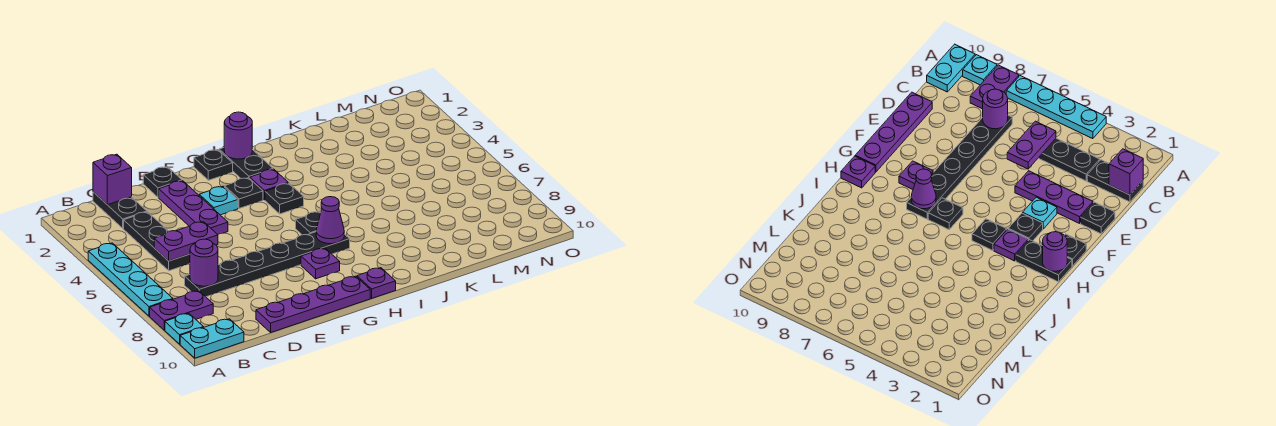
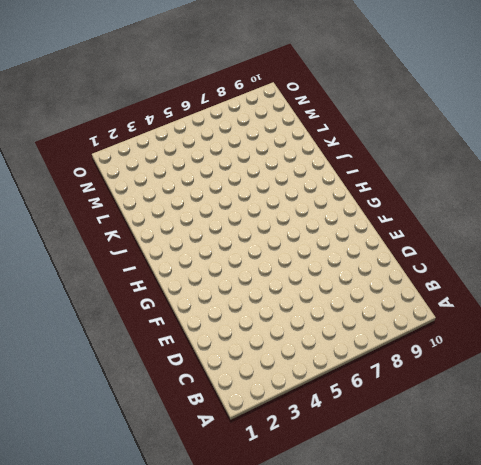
none -> cyan 1x4 plate [88,243,173,316]
none -> purple 1x2 plate [150,291,213,330]
none -> cyan 1x1 plate [165,313,204,344]

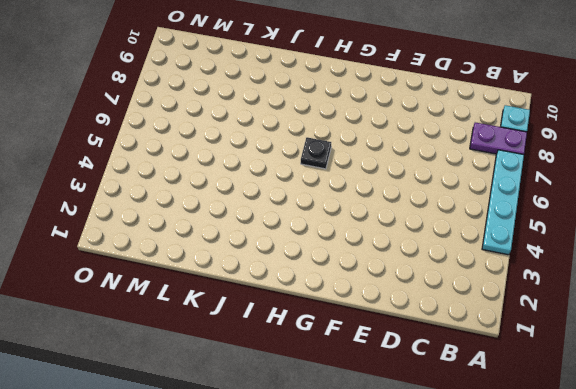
none -> cyan 1x2 plate [180,319,244,358]
none -> black 1x2 plate [93,192,147,228]
none -> black 1x3 plate [124,212,190,271]

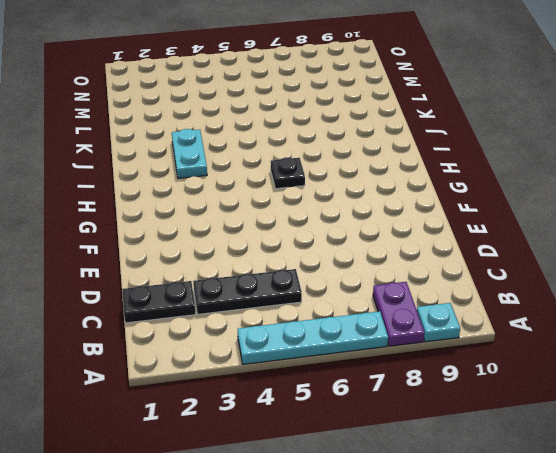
cyan 1x2 plate [172,129,207,178] -> cyan 1x2 plate moved to [180,319,244,358]
none -> black 1x6 plate [185,232,350,297]
none -> purple 1x4 plate [256,276,370,332]
none -> black 1x1 plate [143,167,182,197]

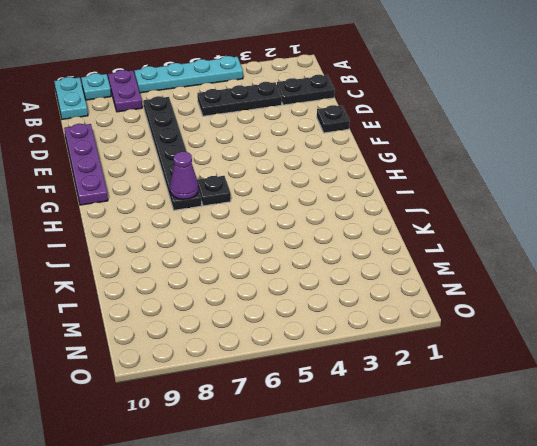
none -> purple 1x3 plate [159,181,228,234]
none -> cyan 1x1 plate [199,186,238,215]
none -> black 1x1 plate [194,150,233,180]

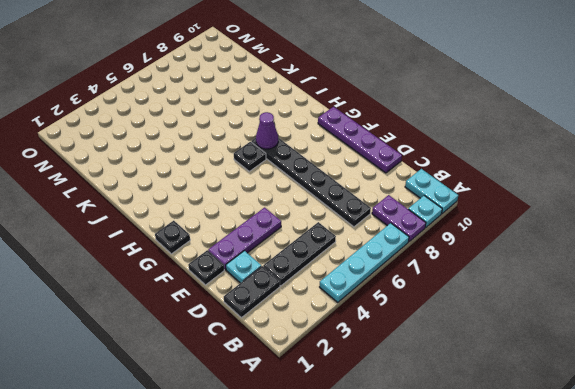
cyan 1x1 plate [226,251,262,283] -> cyan 1x1 plate moved to [199,186,238,215]
none -> black 1x1 plate [225,178,263,208]
none -> purple 1x1 plate [301,248,340,279]
none -> black 1x2 plate [219,148,273,179]

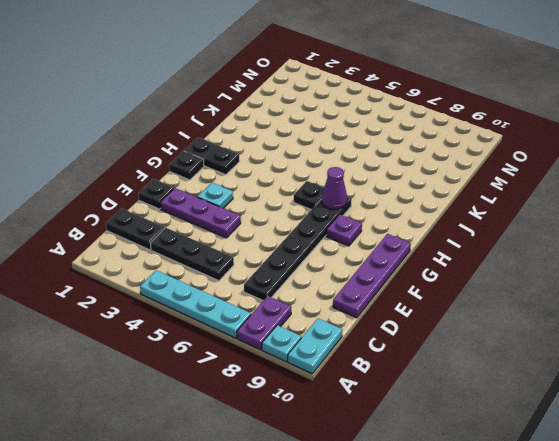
none -> black 1x1 plate [225,178,263,208]
none -> purple 1x1 plate [250,169,288,200]
none -> black 1x1 plate [265,183,304,214]

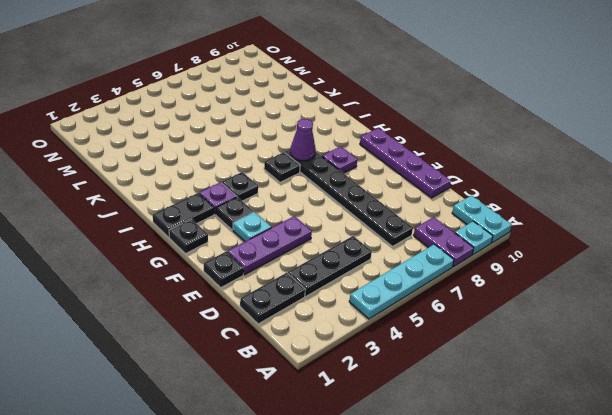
none -> purple 1x1 plate [357,268,396,298]
none -> purple 1x1 brick [93,154,132,205]
none -> purple 1x2 plate [154,222,218,261]

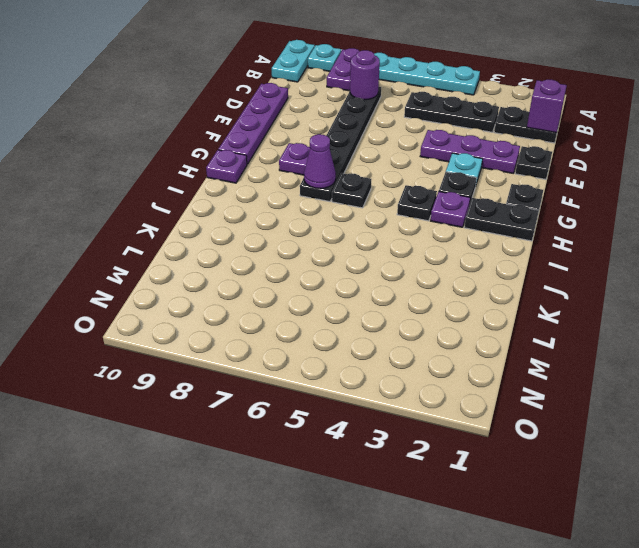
none -> purple 1x2 plate [154,222,218,261]
none -> purple 1x1 round brick [224,112,252,159]

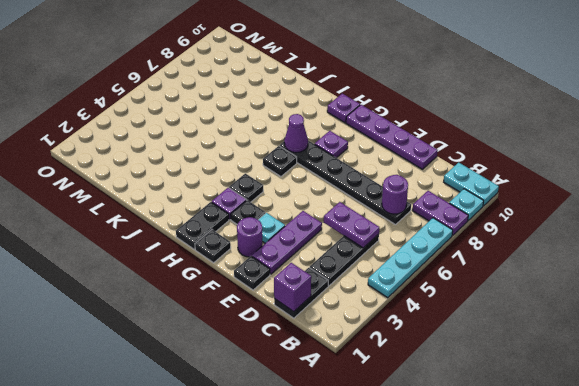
purple 1x1 round brick [237,217,263,257] -> purple 1x1 round brick moved to [224,112,252,159]

